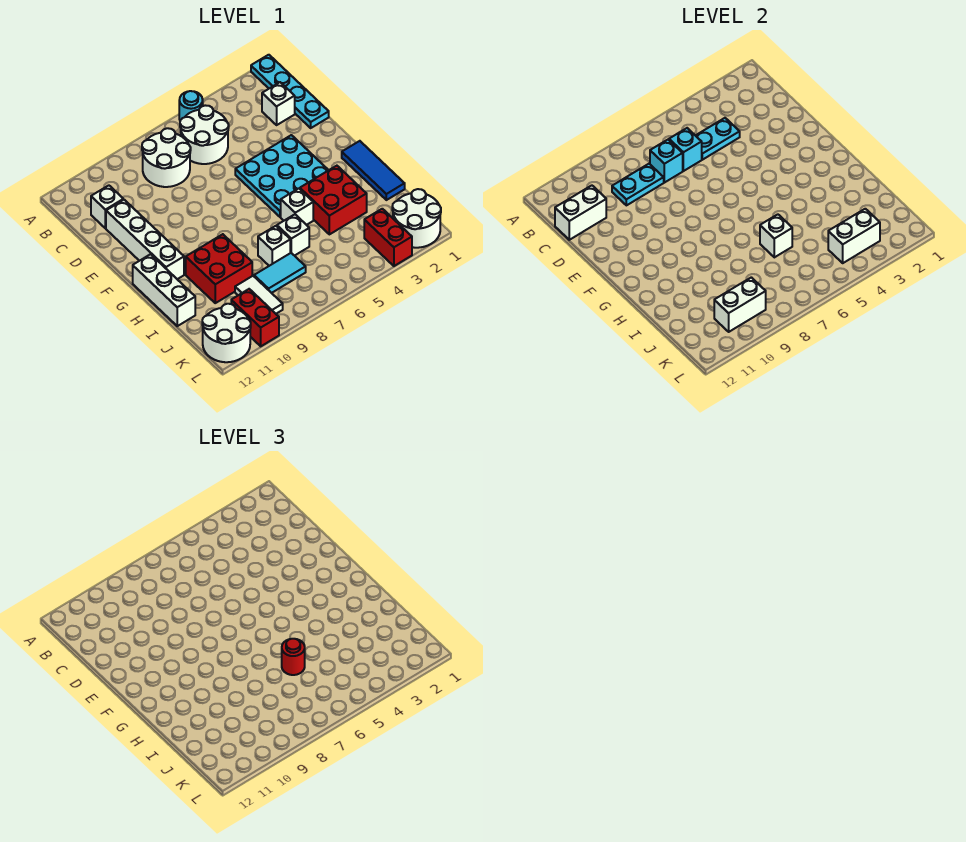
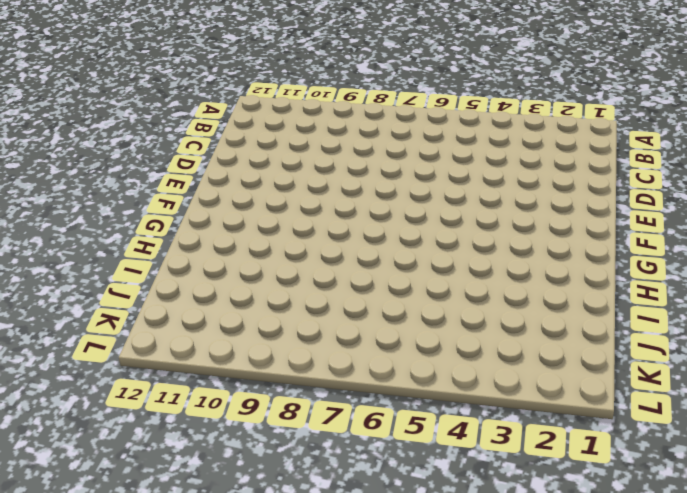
none -> cyan 1x4 plate [251,55,329,128]
none -> cyan 1x1 round brick [179,91,203,120]
none -> white 2x2 round brick [180,105,229,164]
none -> white 2x2 round brick [142,128,191,187]

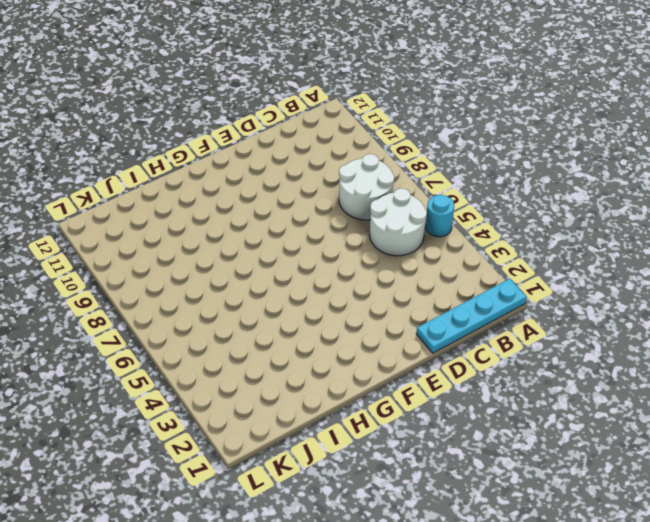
none -> white 1x1 brick [262,82,295,125]
none -> white 1x1 brick [91,185,123,228]
none -> white 1x4 brick [106,200,184,279]
none -> cyan 3x3 plate [235,135,328,217]

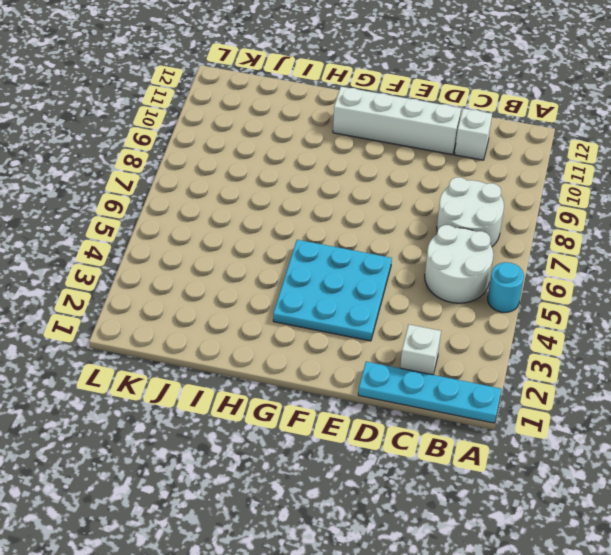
none -> blue 1x3 tile [342,141,405,200]
none -> white 1x3 brick [133,254,195,326]
none -> red 2x2 brick [300,166,367,234]
none -> white 1x1 brick [281,189,313,225]

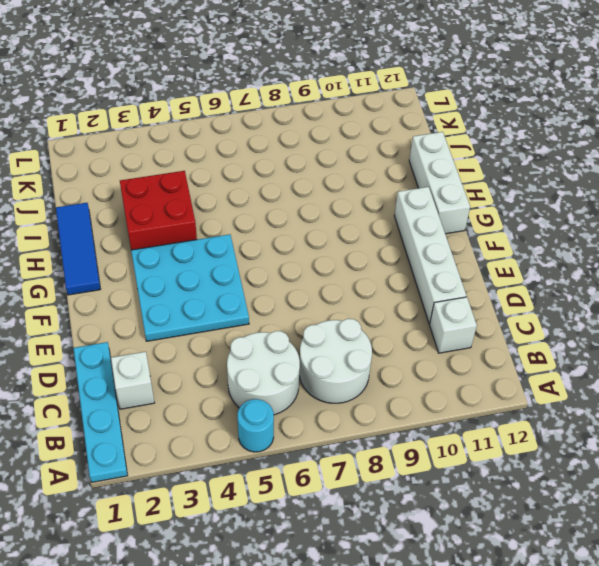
none -> white 1x1 brick [281,189,313,225]
none -> red 2x2 brick [186,234,252,303]
none -> white 1x1 brick [277,214,309,256]
none -> white 1x1 brick [258,226,290,266]

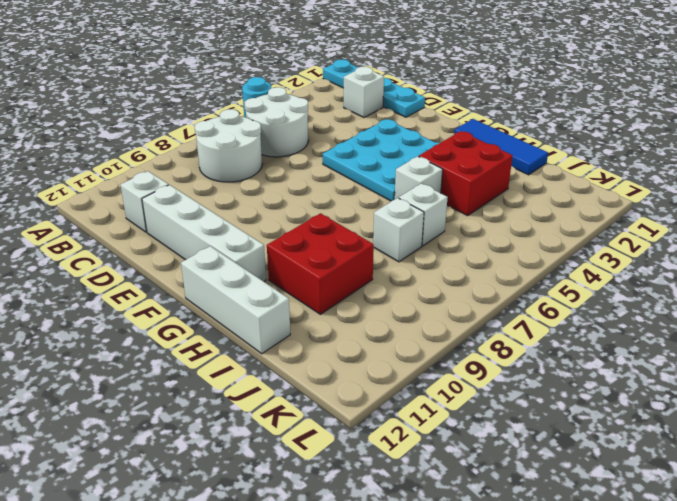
none -> cyan 1x2 tile [254,253,306,293]
none -> white 1x2 tile [235,276,283,314]
none -> white 2x2 round brick [392,189,441,248]
none -> red 1x2 brick [364,209,412,266]

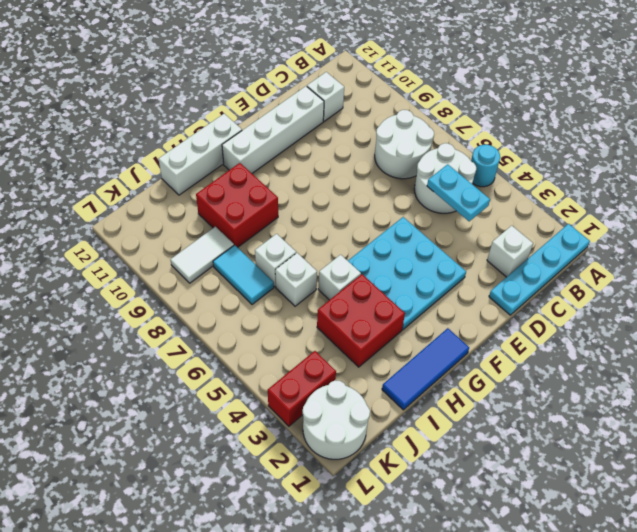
none -> red 1x2 brick [231,289,279,346]
none -> white 2x2 round brick [202,304,251,362]
none -> cyan 1x1 brick [669,128,702,171]
none -> cyan 1x1 brick [650,140,683,183]

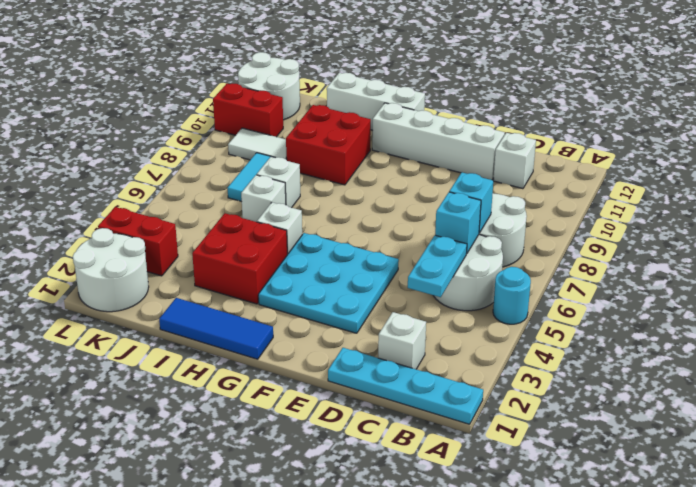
none -> cyan 1x2 plate [612,164,664,205]
none -> white 1x2 brick [555,185,606,240]
none -> white 1x1 brick [760,214,792,257]
none -> white 1x2 brick [828,209,880,263]

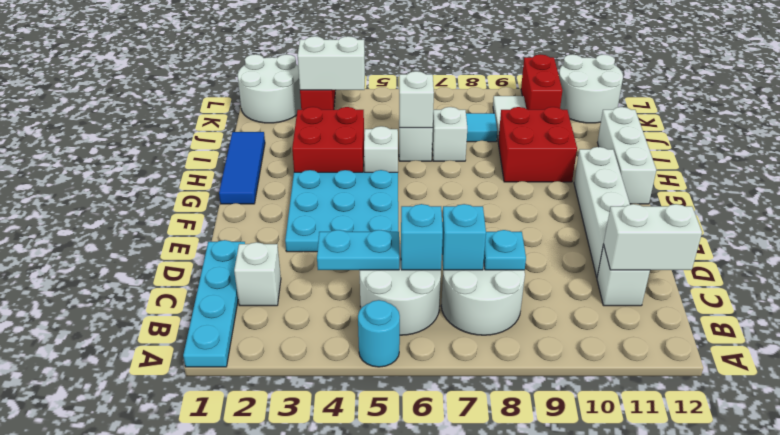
cyan 1x1 plate [484,230,526,270] -> cyan 1x2 plate [612,164,664,205]
none -> white 1x2 brick [714,277,766,332]
none -> red 1x1 round brick [282,639,305,675]

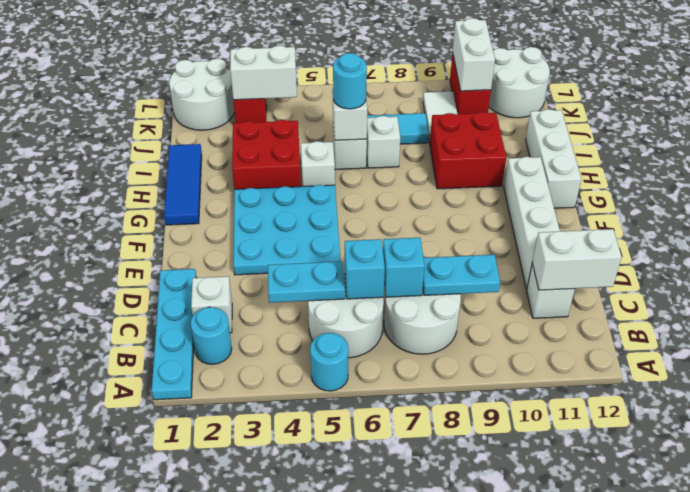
cyan 1x1 round brick [190,307,232,364] -> none
cyan 1x1 round brick [333,53,367,109] -> red 1x1 round brick [282,639,305,675]
white 1x2 brick [453,18,495,91] -> white 1x2 brick turned to [714,277,766,332]

